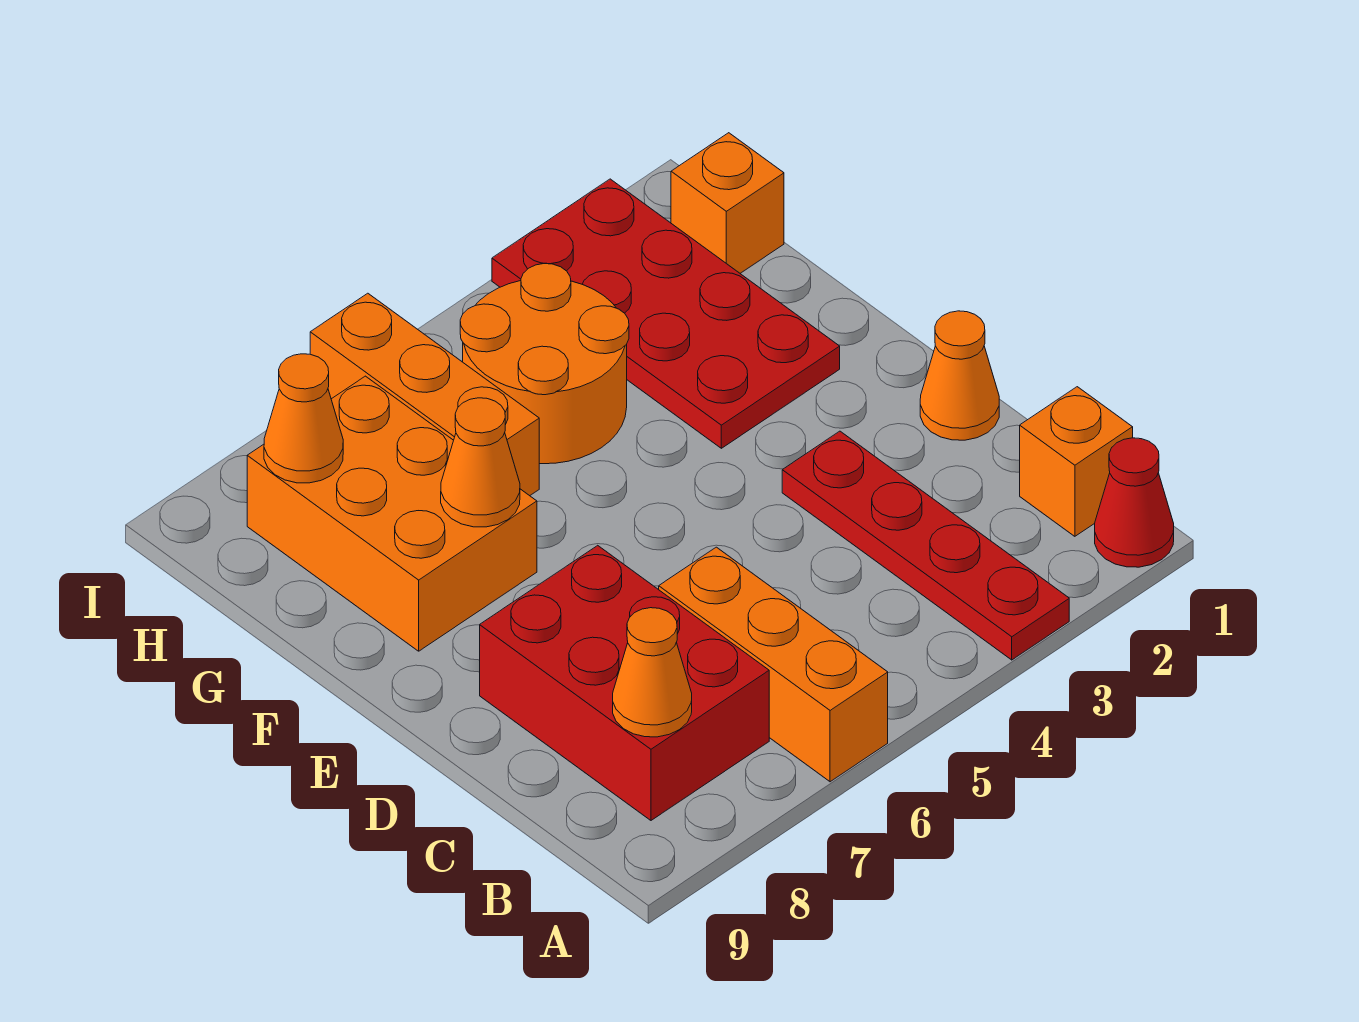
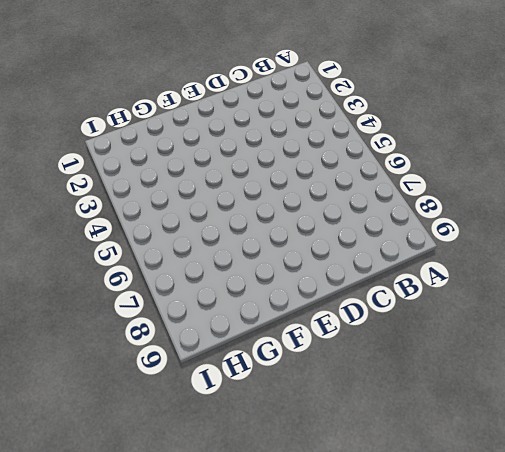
none -> red 1x1 cone [1095,438,1174,567]
none -> red 1x4 plate [782,431,1069,660]
none -> orange 1x3 brick [659,547,888,782]

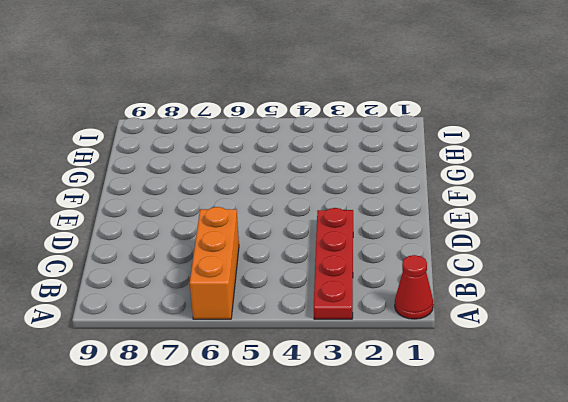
none -> orange 1x1 brick [1020,387,1133,536]
none -> red 2x3 brick [480,545,769,820]
none -> orange 1x1 cone [920,311,999,440]

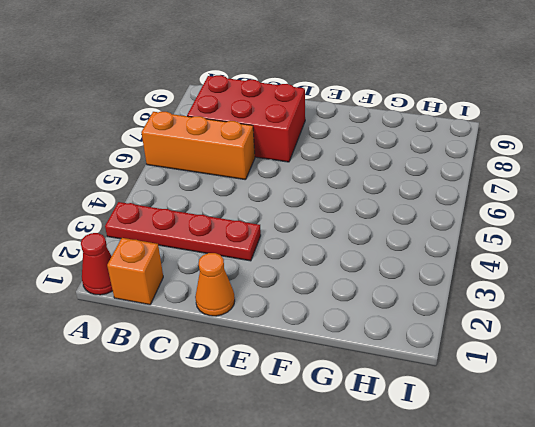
none -> red 2x4 plate [492,179,840,448]
none -> orange 2x3 brick [247,376,537,651]
none -> orange 2x2 round brick [460,264,629,464]

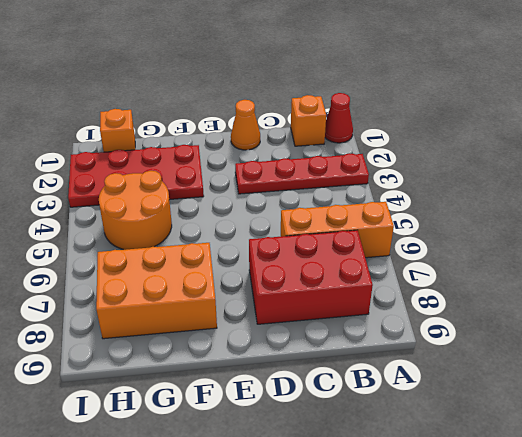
none -> orange 1x3 brick [310,293,539,496]
none -> orange 1x1 cone [613,608,692,737]
none -> orange 1x1 cone [441,398,520,527]

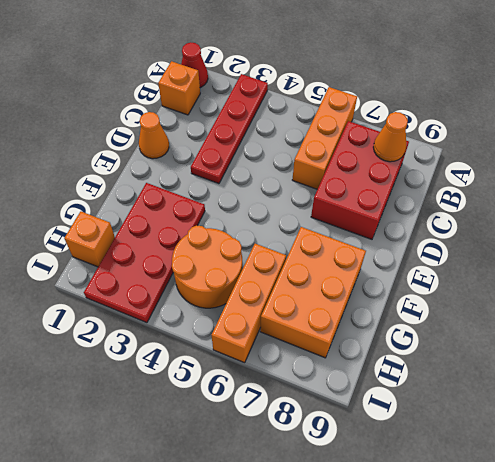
none -> orange 1x1 cone [441,398,520,527]
none -> orange 1x1 cone [264,354,343,483]

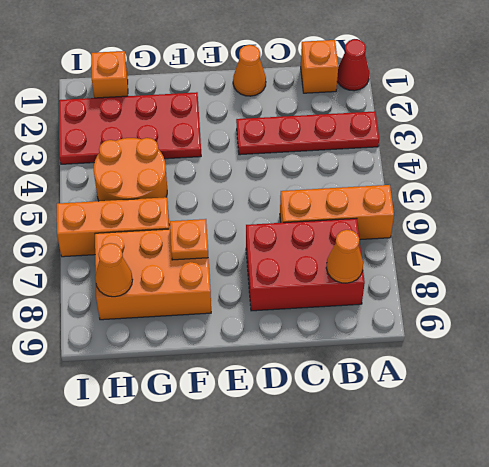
orange 1x1 plate [170,219,208,260] -> orange 1x1 cone [441,398,520,527]

